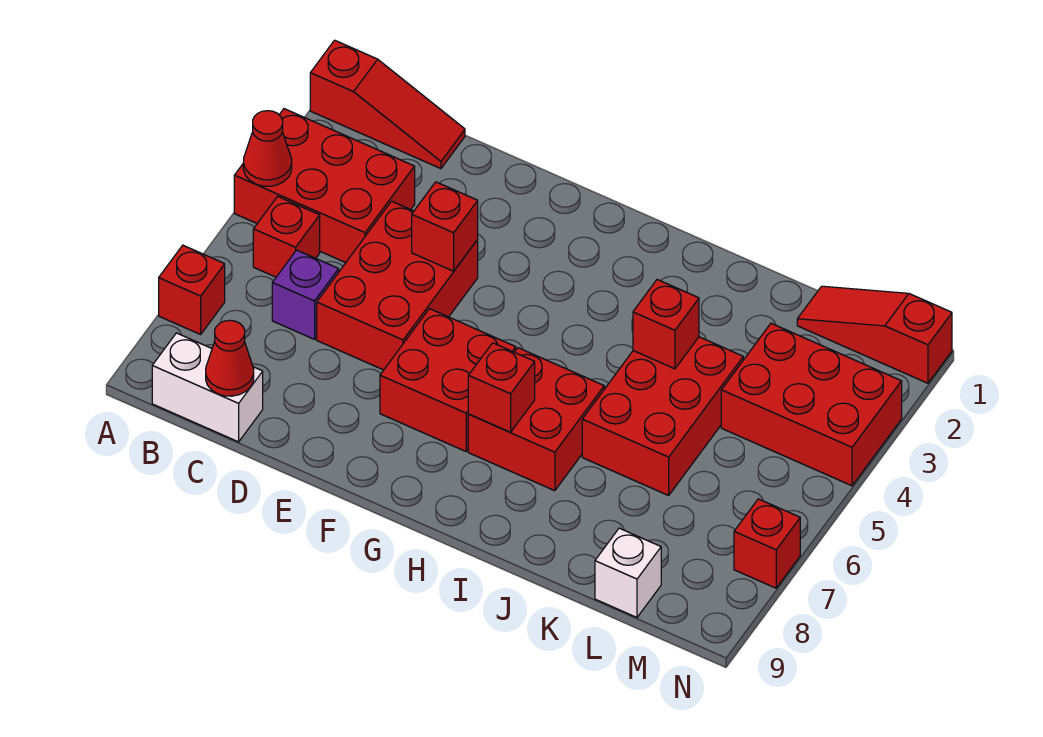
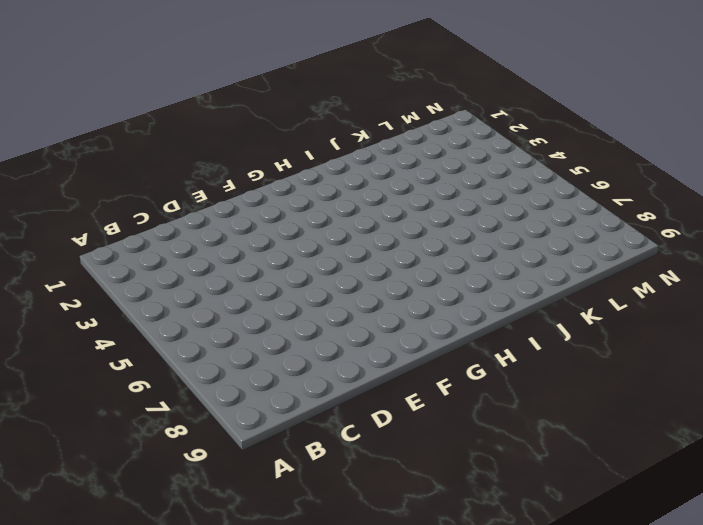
none -> red 1x3 slope [310,40,465,169]
none -> red 2x3 brick [234,109,415,263]
none -> red 1x1 brick [159,245,225,334]

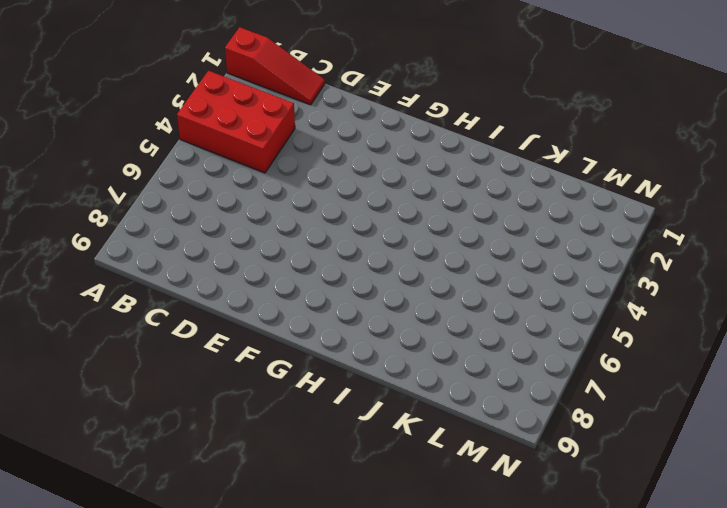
none -> red 1x1 brick [159,245,225,334]
none -> red 1x1 brick [253,196,320,277]
none -> white 1x2 brick [152,333,263,442]

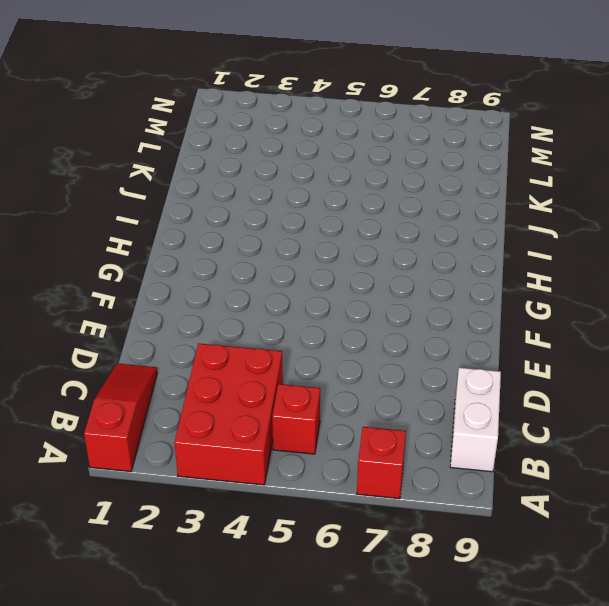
none -> purple 1x1 brick [272,250,339,339]
none -> red 2x3 brick [317,201,478,370]
none -> red 2x2 brick [380,309,516,451]

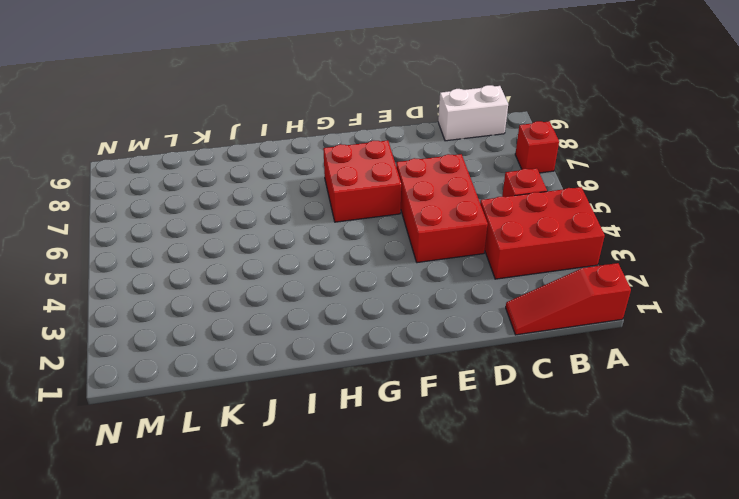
none -> purple 1x1 brick [272,250,339,339]
none -> red 2x2 brick [468,348,604,491]
none -> red 2x3 brick [582,337,743,495]

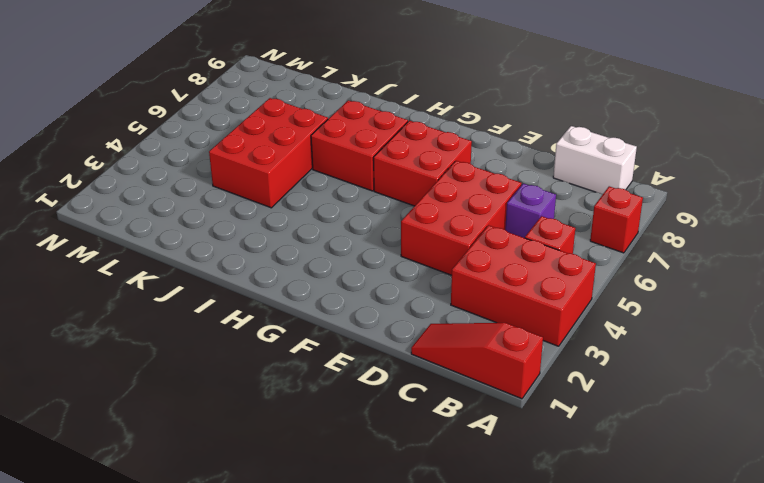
none -> red 1x3 slope [797,286,952,383]
none -> red 2x3 brick [721,323,902,486]
none -> white 1x1 brick [595,528,661,617]

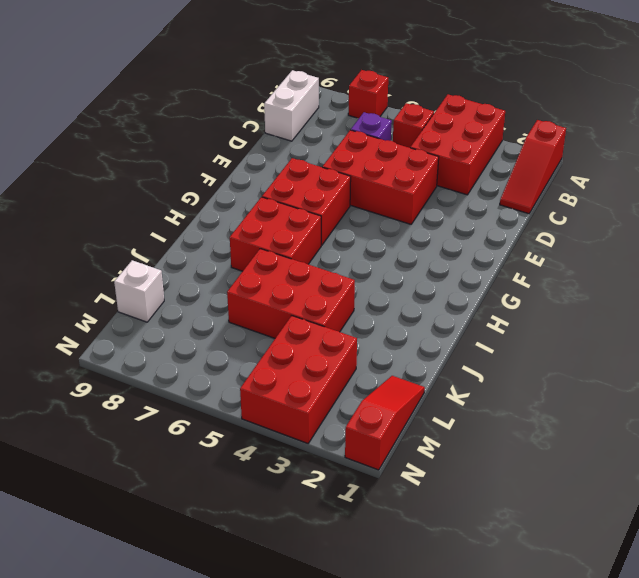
none -> red 1x1 brick [734,499,800,588]
none -> red 1x1 cone [243,111,292,186]
none -> red 1x1 cone [206,320,254,396]

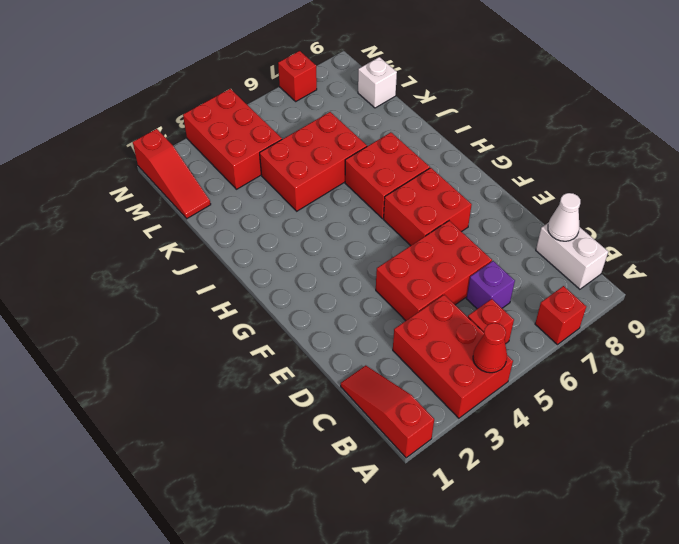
white 1x1 cone [548,193,580,241] -> red 1x1 cone [206,320,254,396]
none -> red 1x1 brick [412,182,478,271]
none -> red 1x1 brick [468,343,535,432]
none -> red 1x1 brick [633,280,699,369]

